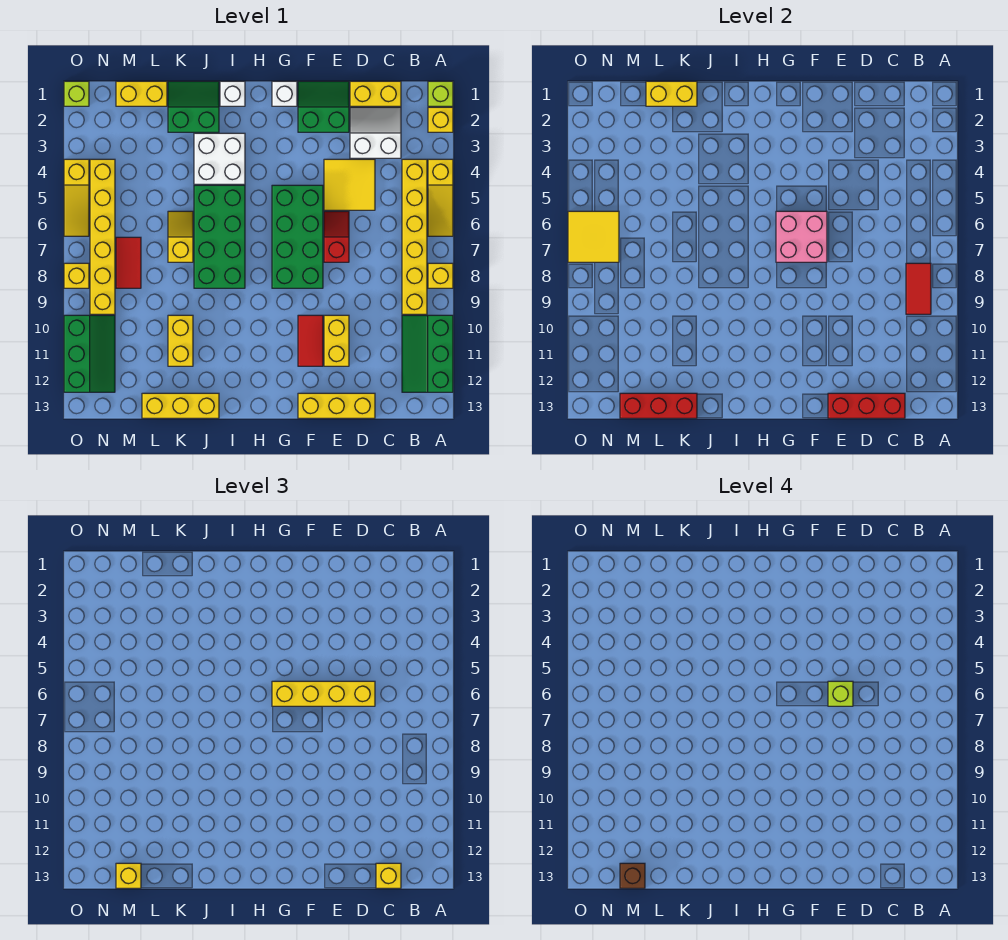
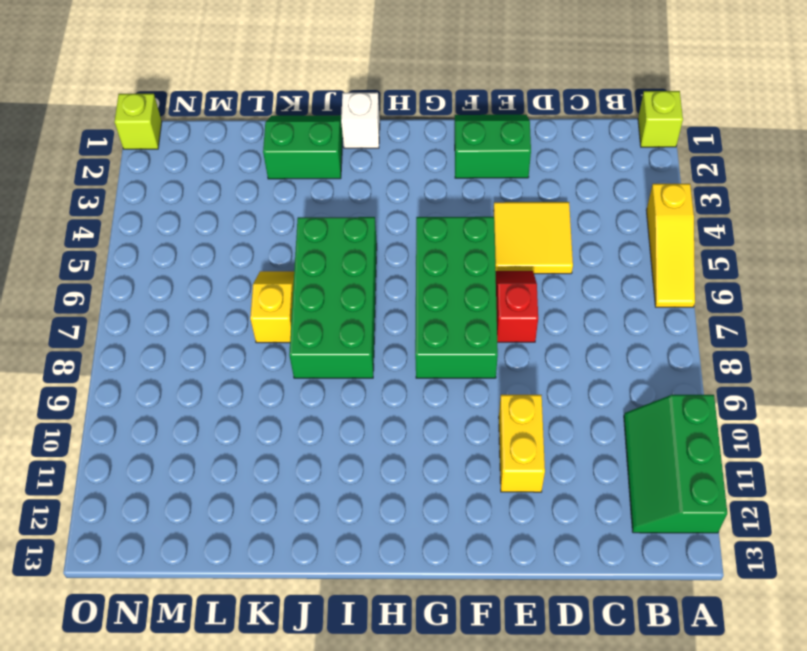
none -> yellow 1x1 brick [428,107,453,132]
none -> yellow 1x1 brick [428,263,453,288]
none -> yellow 1x6 brick [402,159,427,314]
none -> yellow 1x2 brick [350,81,401,106]

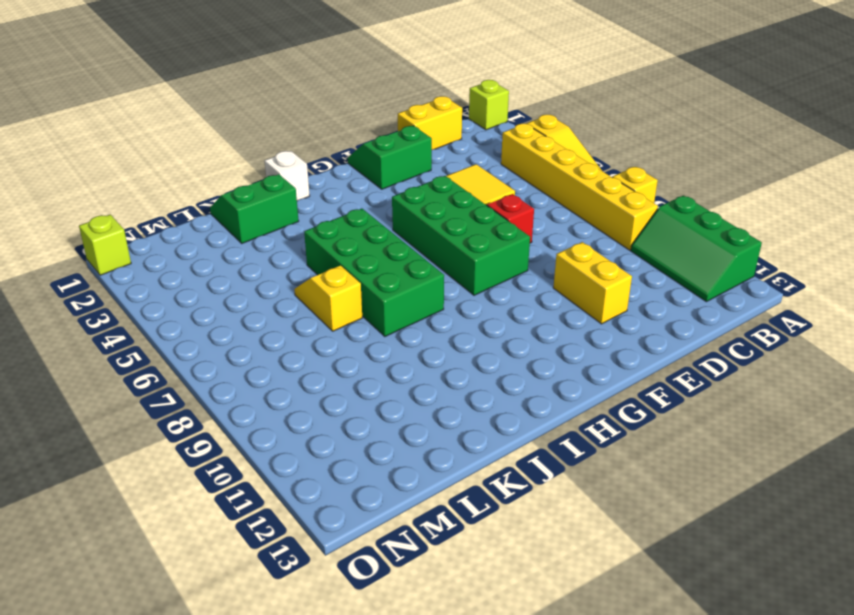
none -> yellow 1x1 brick [428,107,453,132]
none -> white 2x2 slope [350,107,401,158]
none -> yellow 1x3 brick [298,393,375,418]
none -> red 1x2 tile [298,315,323,366]

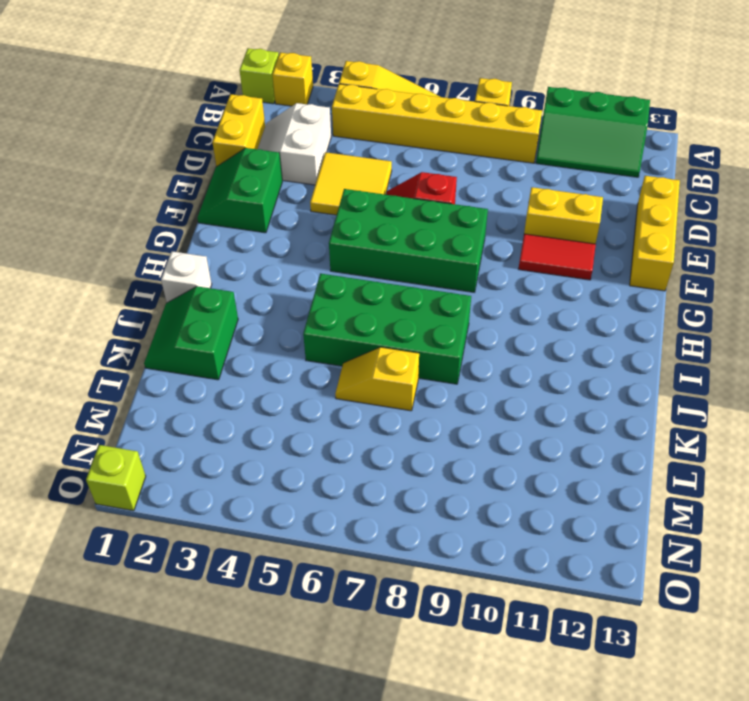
none -> white 1x1 brick [272,81,297,106]
none -> white 2x2 brick [194,133,245,184]
none -> yellow 1x3 brick [142,393,219,418]
none -> yellow 1x2 brick [168,315,193,366]

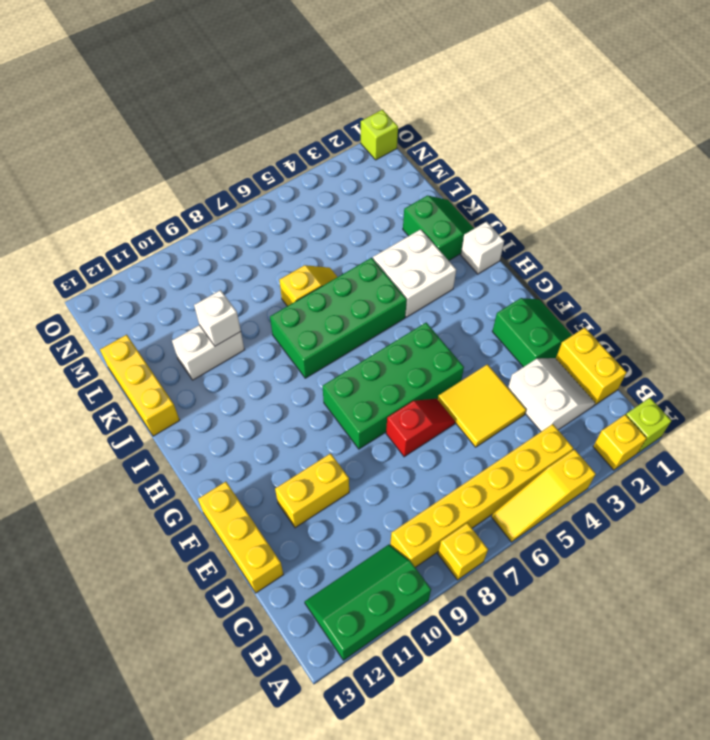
white 1x2 brick [172,325,244,380] -> yellow 1x2 brick [168,315,193,366]
white 1x1 brick [194,290,241,346] -> white 1x1 brick moved to [272,81,297,106]
none -> red 1x2 tile [298,315,323,366]
none -> yellow 1x2 brick [116,81,167,106]
none -> red 1x2 tile [116,237,141,288]
none -> yellow 1x6 brick [90,159,115,314]

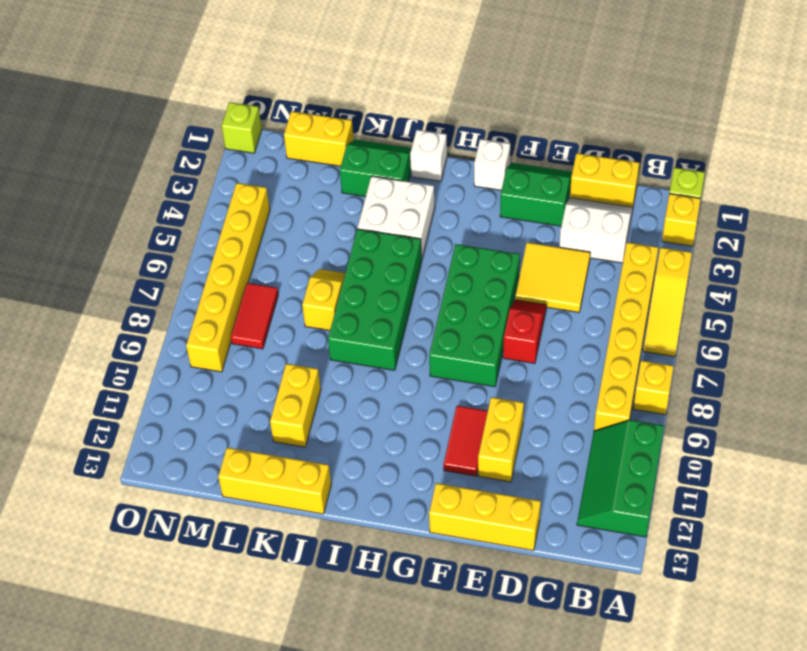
none -> green 2x3 slope [64,315,115,392]
none -> yellow 1x3 slope [64,159,89,236]
none -> yellow 1x1 brick [64,263,89,288]
none -> red 1x2 tile [906,263,931,314]

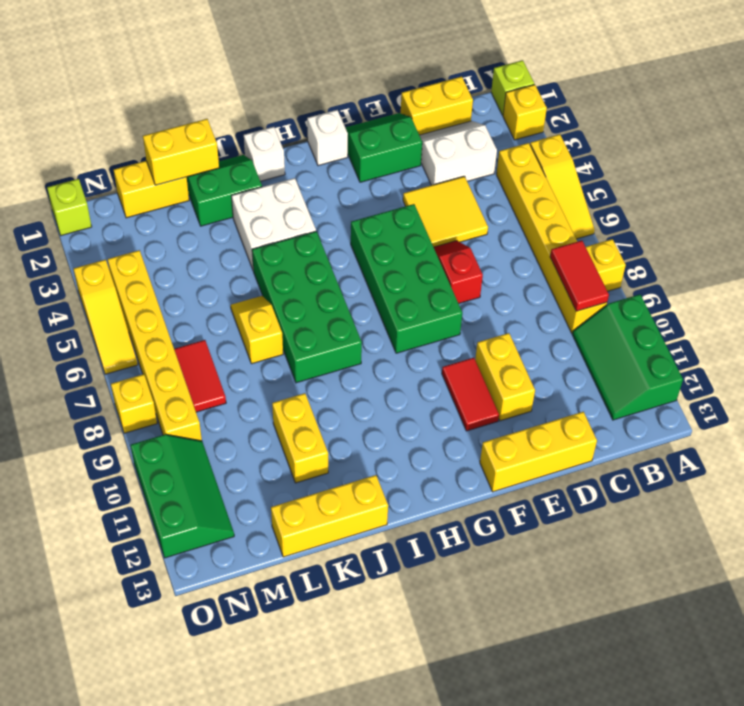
none -> red 1x3 brick [828,393,905,418]
none -> pink 2x2 brick [776,211,827,262]
none -> red 1x3 brick [620,393,697,418]
none -> yellow 2x2 tile [568,211,619,262]

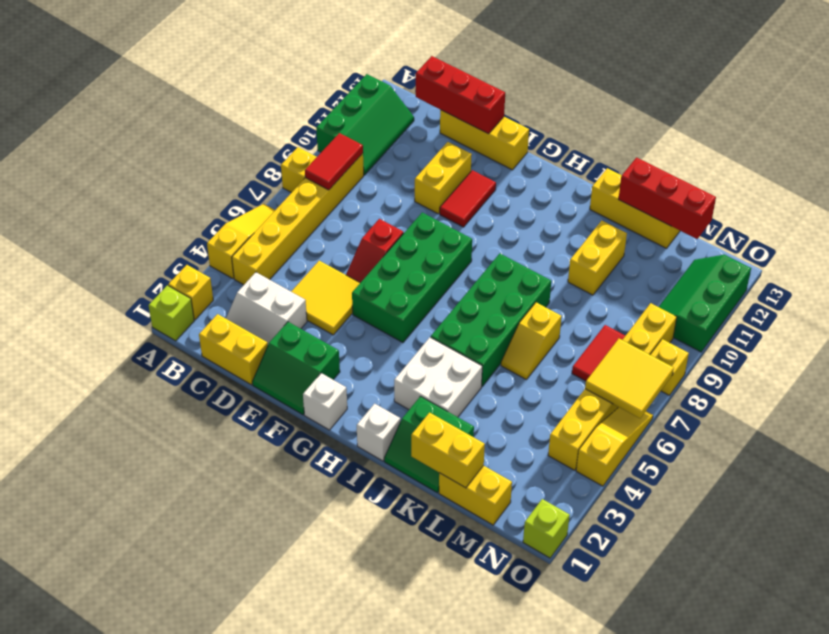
none -> pink 2x2 brick [776,211,827,262]
none -> yellow 1x1 brick [376,863,401,888]
none -> yellow 1x4 brick [272,681,375,706]
none -> yellow 1x1 brick [116,863,141,888]

